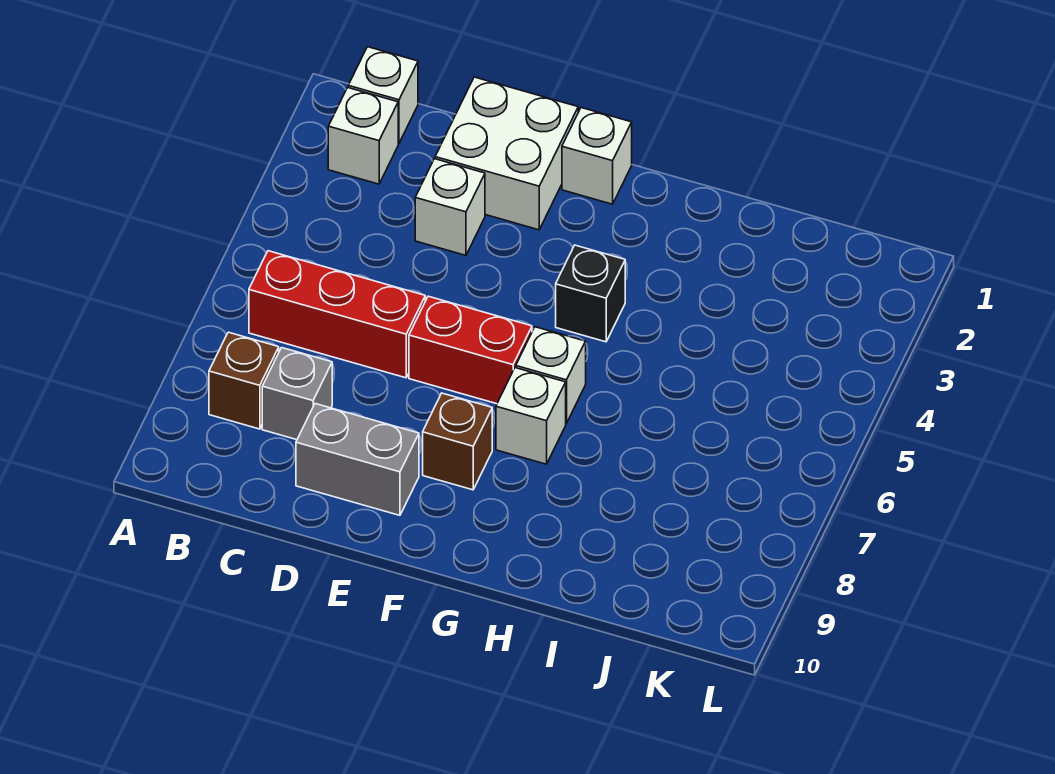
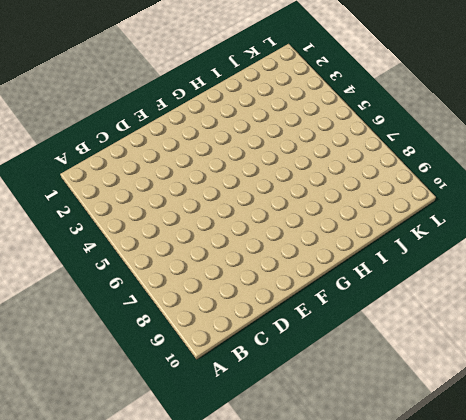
none -> white 1x1 brick [348,47,418,143]
none -> white 1x1 brick [328,88,398,184]
none -> red 1x3 brick [249,251,425,378]

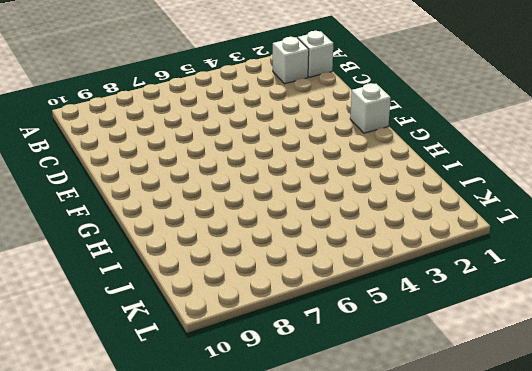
none -> red 1x3 brick [249,251,425,378]
none -> brown 1x1 brick [209,332,279,429]
none -> grey 1x1 brick [262,348,332,440]

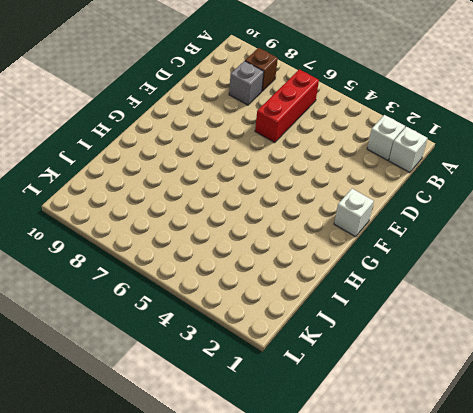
none -> white 2x2 brick [435,77,578,230]
none -> white 1x1 brick [415,159,485,255]
none -> grey 1x2 brick [296,404,419,515]

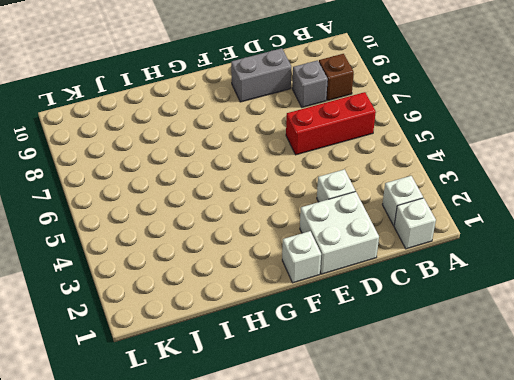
none -> red 1x2 brick [409,296,532,404]
none -> brown 1x1 brick [423,393,492,490]
none -> black 1x1 brick [556,245,625,342]

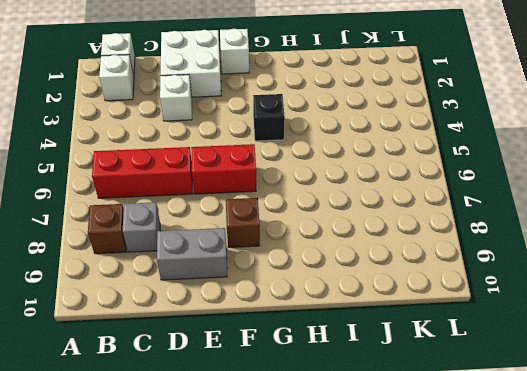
none -> white 1x1 brick [516,327,586,423]
none -> white 1x1 brick [496,368,566,464]

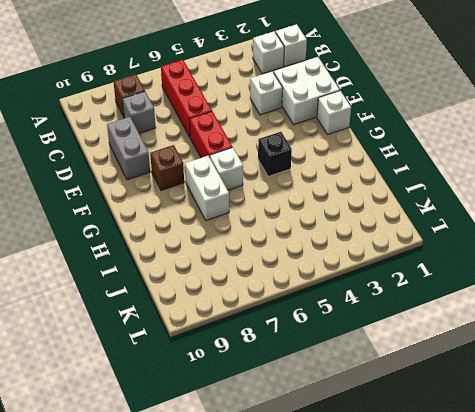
white 1x2 brick [185,156,229,221] -> white 1x1 brick [496,368,566,464]

